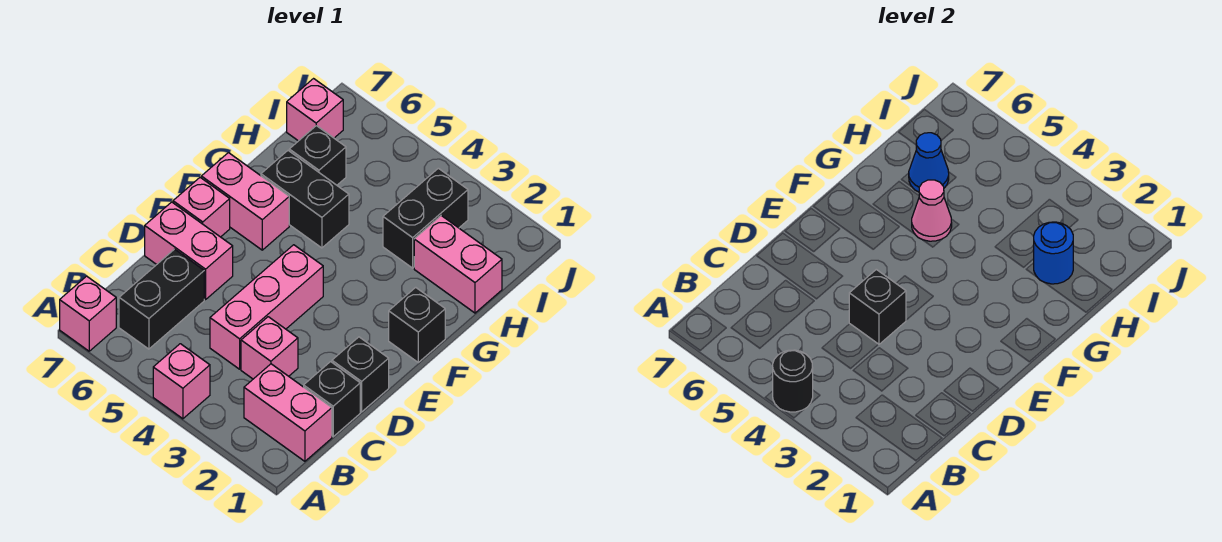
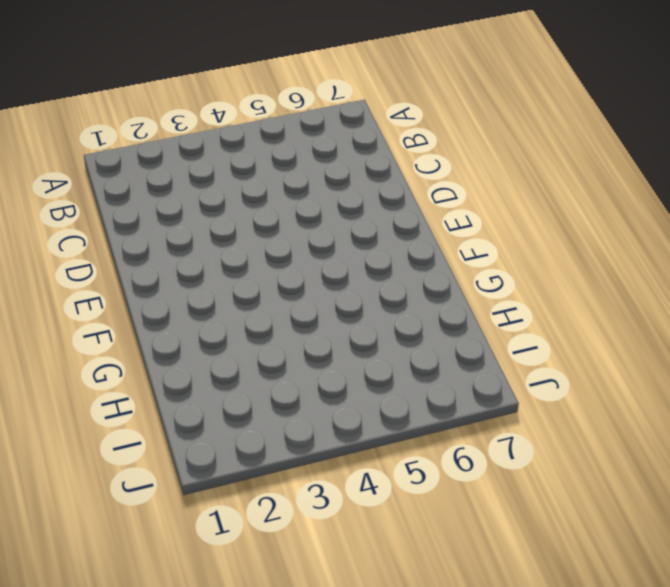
none -> pink 1x1 brick [153,344,210,419]
none -> pink 1x1 brick [60,276,116,351]
none -> pink 1x2 brick [244,364,332,461]

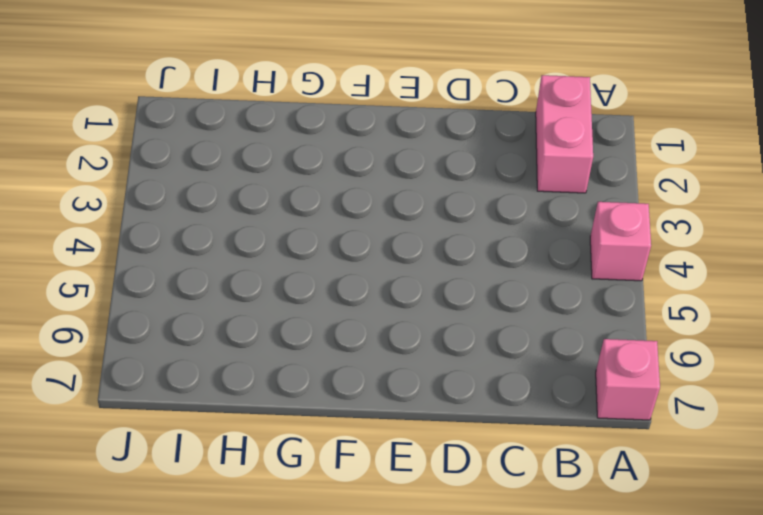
none -> black 1x2 brick [119,249,204,349]
none -> black 1x1 brick [304,362,360,437]
none -> pink 1x1 brick [241,317,298,379]

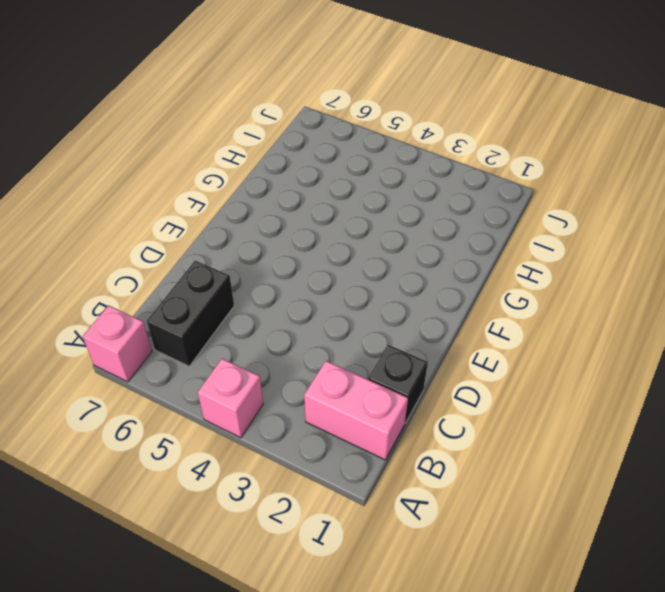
none -> pink 1x1 brick [241,317,298,379]
none -> pink 1x3 brick [210,245,323,369]
none -> black 1x1 brick [332,337,389,412]

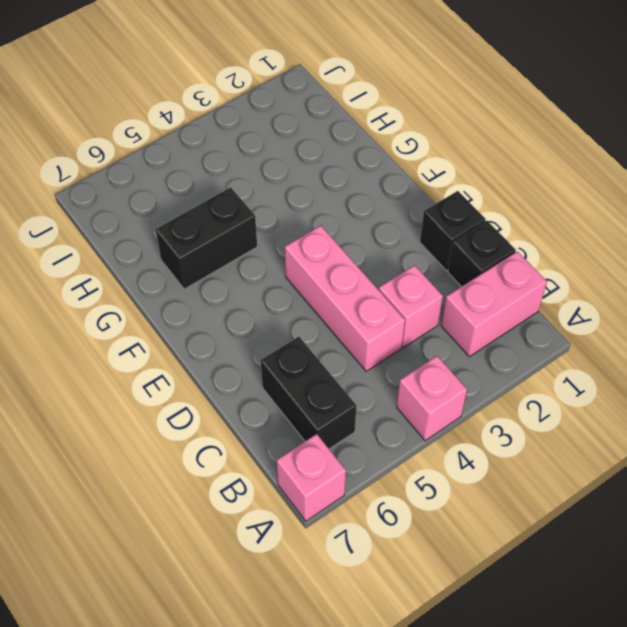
none -> pink 1x2 brick [145,202,233,300]
none -> pink 1x1 brick [173,178,230,237]
none -> black 1x1 brick [389,287,445,362]

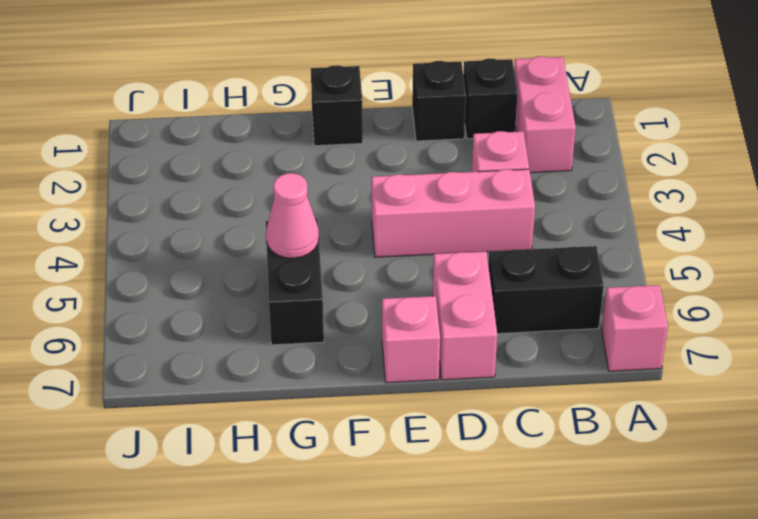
none -> pink 1x1 brick [153,344,210,419]
none -> pink 1x2 brick [201,153,289,250]
none -> pink 1x2 brick [414,216,502,313]

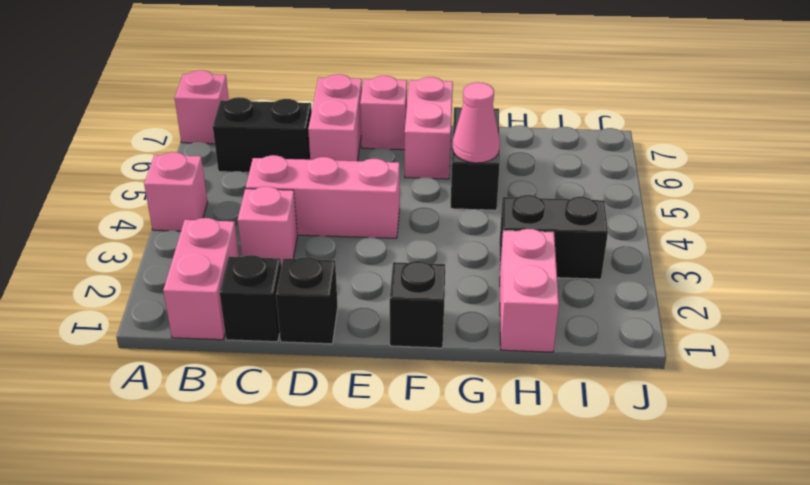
none -> black 1x1 brick [289,126,346,185]
none -> pink 1x1 brick [287,79,343,141]
none -> black 1x1 round brick [773,350,813,412]

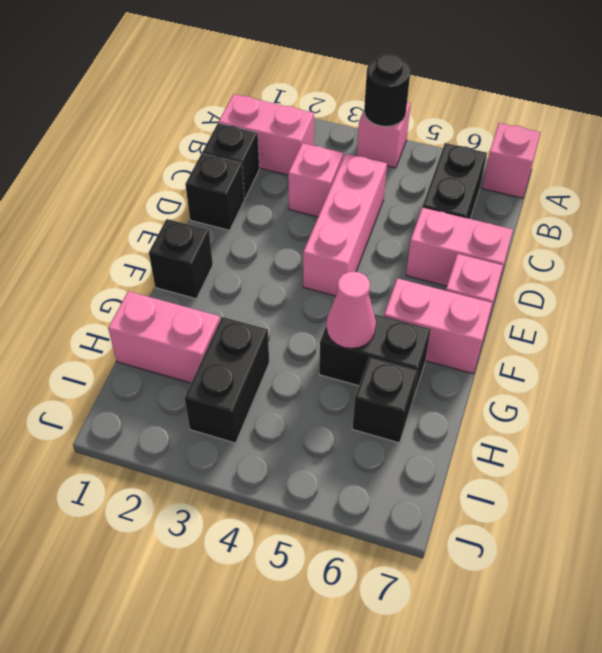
none -> pink 1x1 brick [287,79,343,141]
none -> black 1x1 brick [849,269,906,344]
none -> blue 1x1 round brick [1034,222,1073,284]

